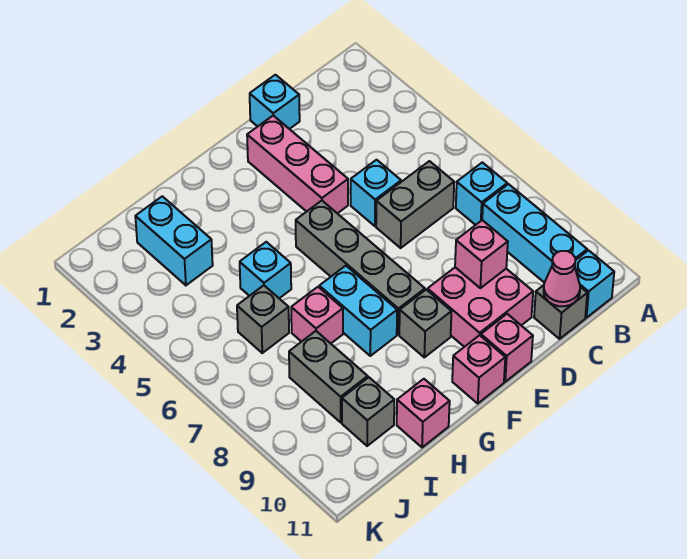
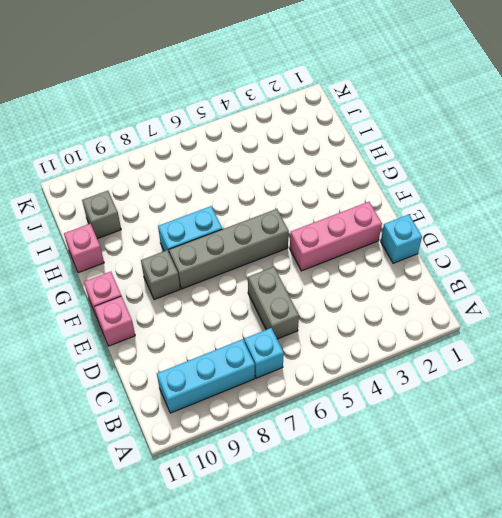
none -> cyan 1x1 brick [575,250,614,318]
none -> grey 1x1 brick [534,285,587,339]
none -> cyan 1x1 brick [351,160,401,226]

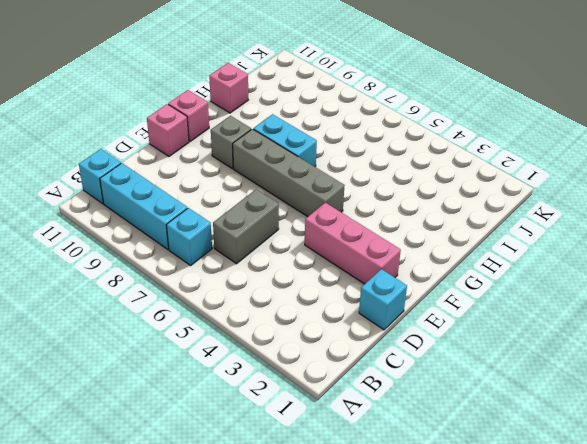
none -> grey 1x1 brick [534,285,587,339]
none -> cyan 1x1 brick [351,160,401,226]
none -> pink 2x2 brick [427,267,533,347]

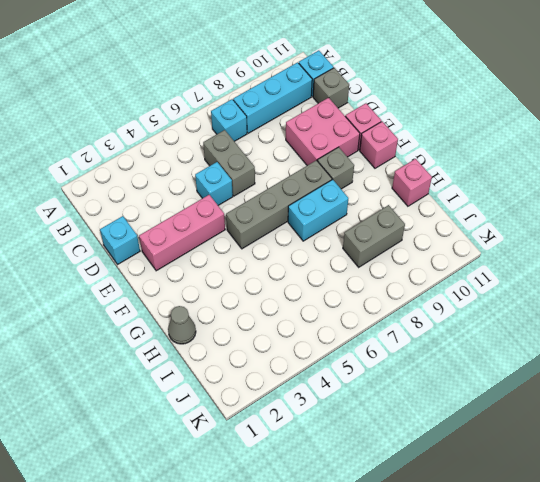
grey 1x1 cone [168,306,196,344] -> none
none -> cyan 1x1 brick [240,242,291,298]
none -> pink 1x1 brick [291,287,343,343]
none -> cyan 1x2 brick [135,196,213,285]

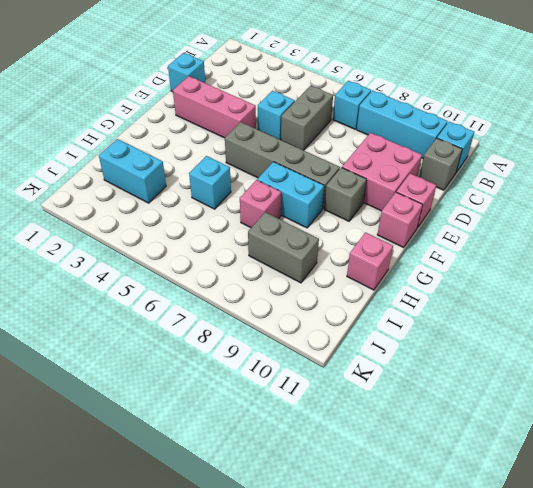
none -> grey 1x1 brick [237,285,289,353]
none -> grey 1x1 brick [342,377,394,446]
none -> pink 1x1 cone [544,251,580,306]

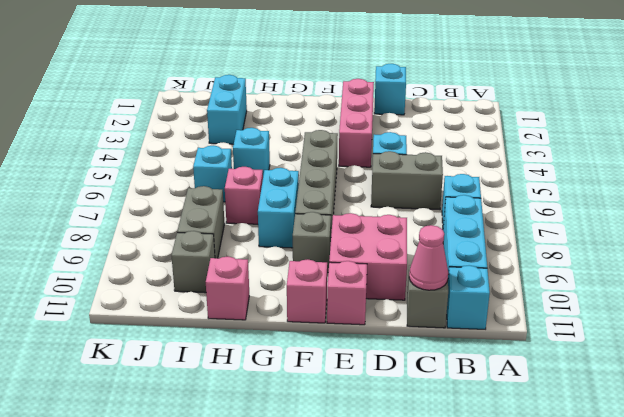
cyan 1x1 brick [193,146,232,202] -> grey 1x1 brick [237,285,289,353]
none -> pink 1x1 brick [455,220,508,288]

